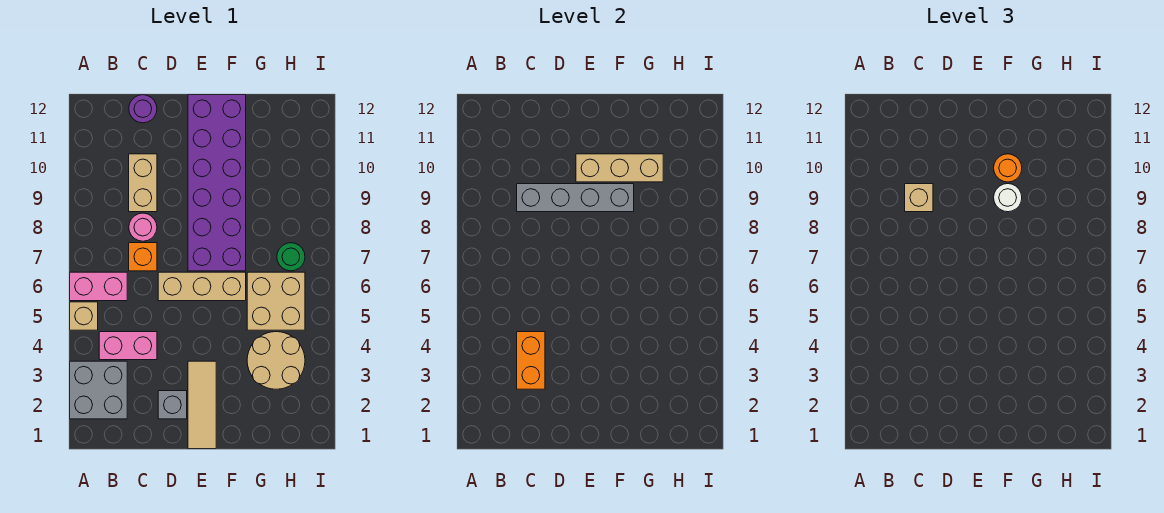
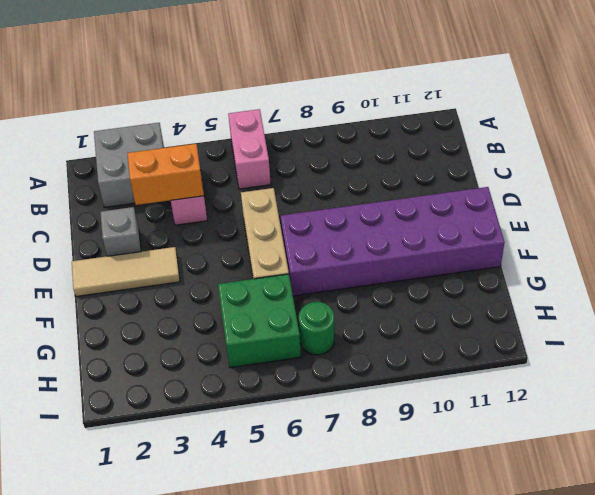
green 2x2 brick [218,274,301,368] -> tan 2x2 brick [247,272,305,330]
none -> tan 1x1 brick [70,302,98,330]
none -> orange 1x1 brick [129,243,157,271]
none -> pink 1x1 round brick [129,213,157,241]

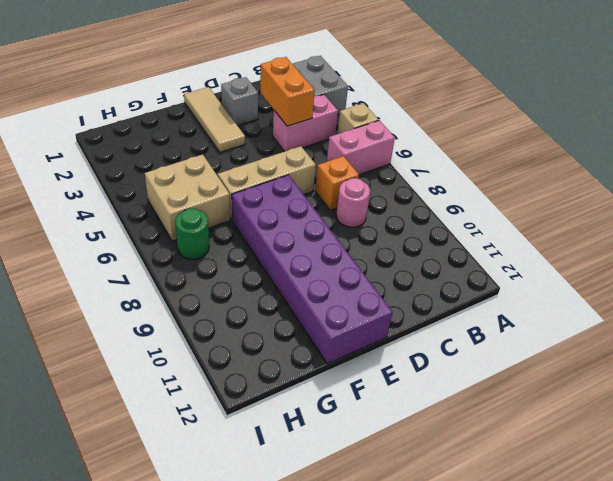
none -> tan 1x2 brick [129,154,157,212]
none -> purple 1x1 round brick [129,95,157,123]
none -> tan 2x2 round brick [247,332,305,389]

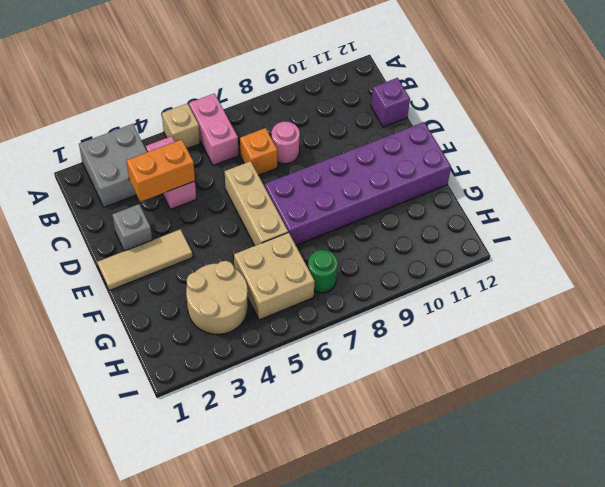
purple 1x1 brick [371,78,410,127] -> purple 1x1 round brick [129,95,157,123]
none -> tan 1x2 brick [129,154,157,212]
none -> grey 1x4 brick [517,184,634,212]
none -> tan 1x3 brick [576,154,663,182]

